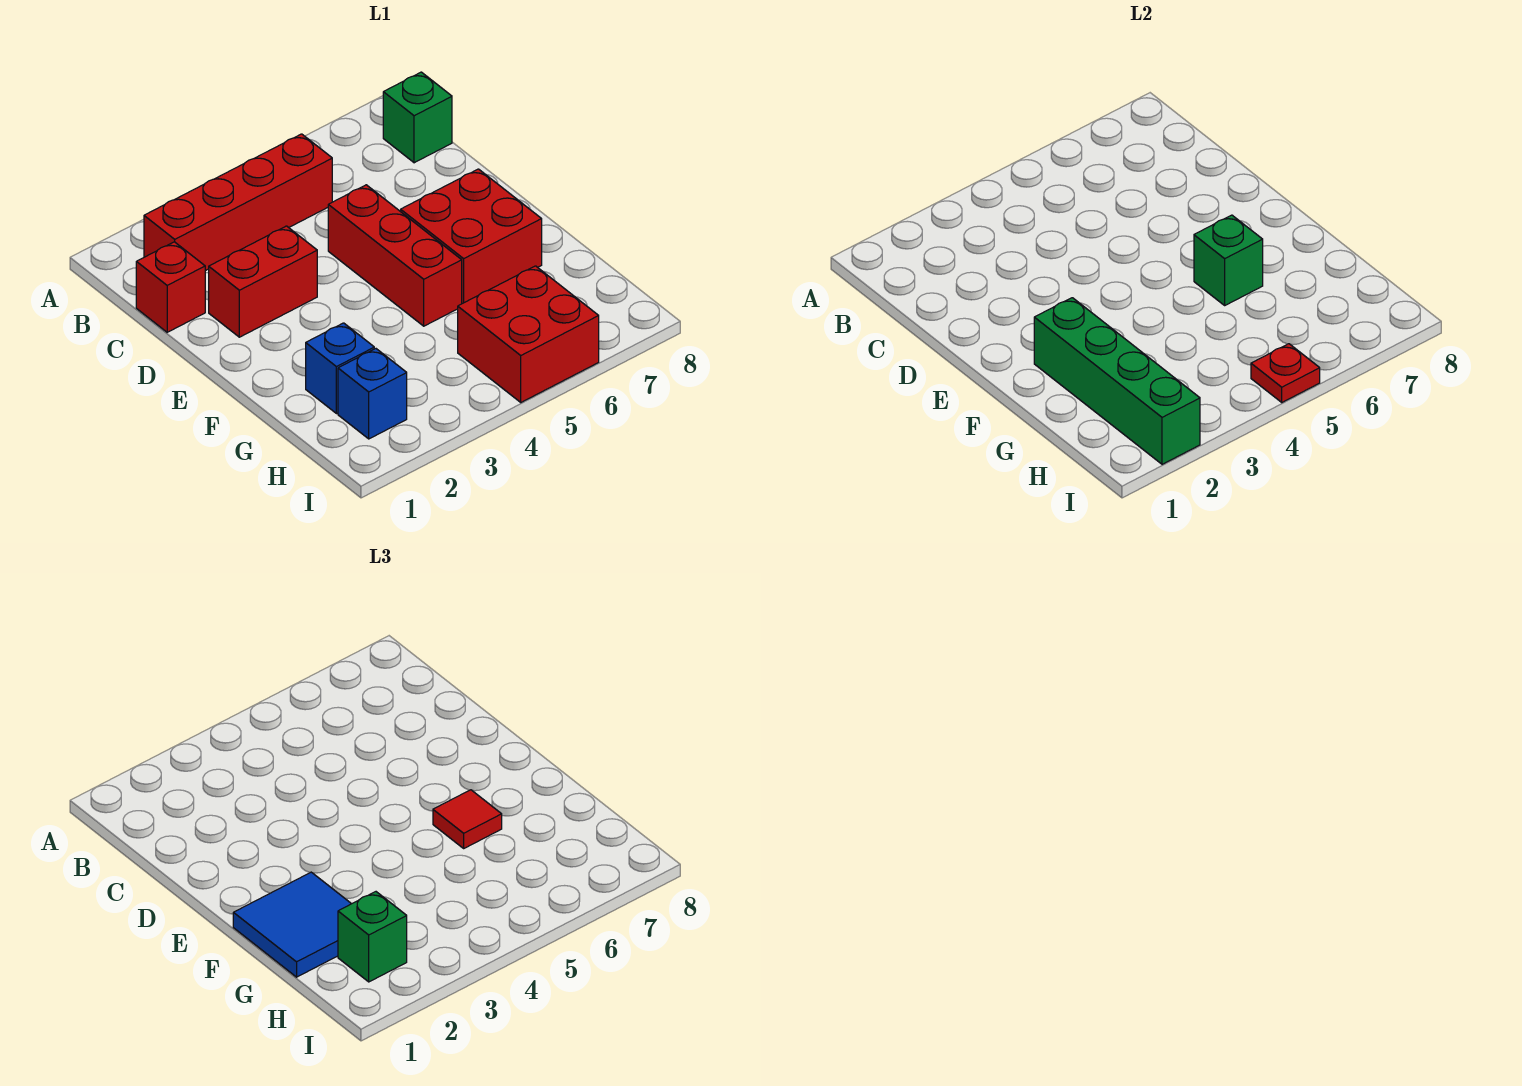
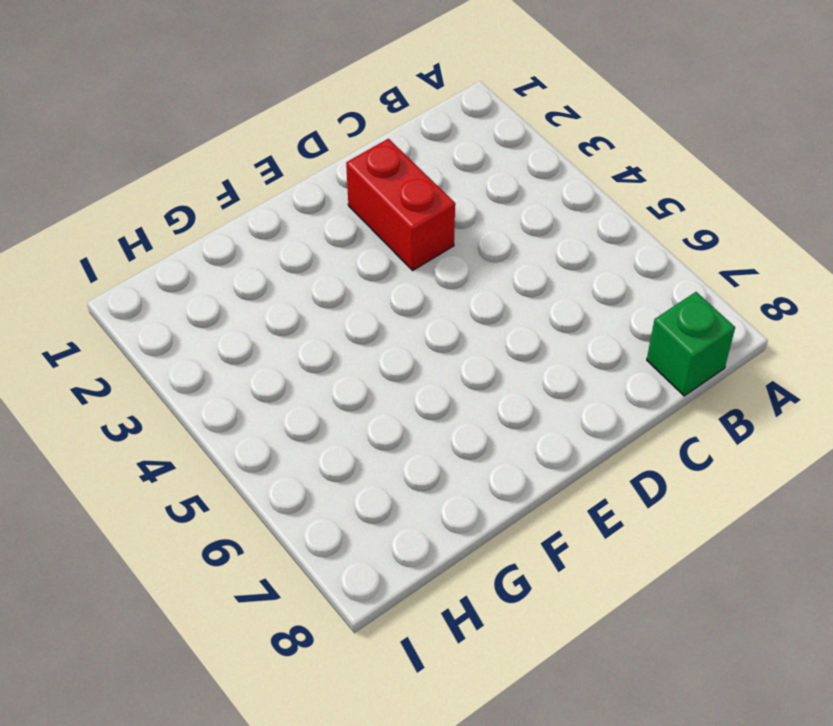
none -> red 1x4 brick [144,134,332,271]
none -> red 1x1 brick [136,242,205,332]
none -> red 1x3 brick [328,185,462,326]

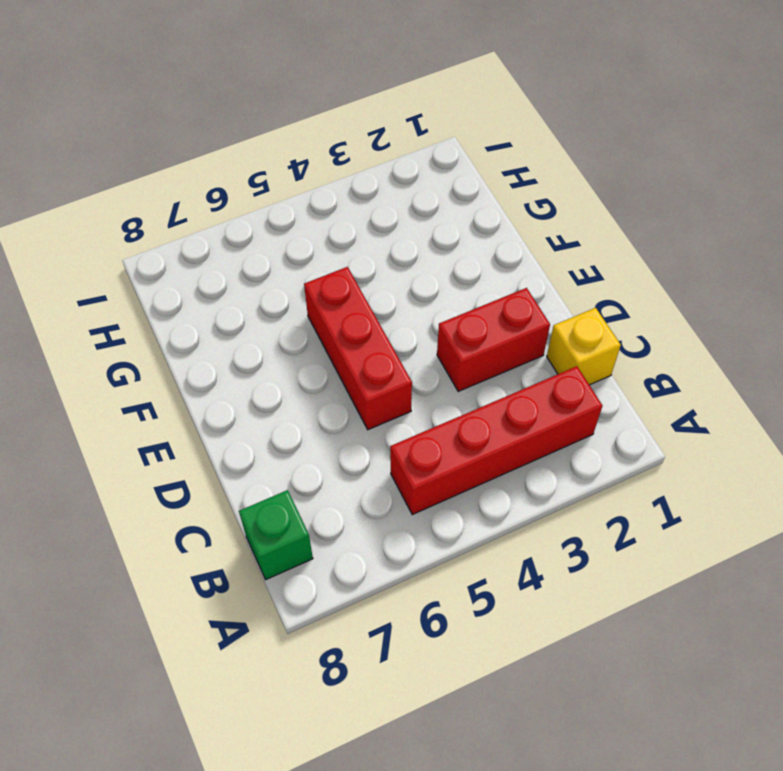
yellow 1x1 brick [547,308,621,385] -> red 1x1 brick [136,242,205,332]
none -> red 2x2 brick [401,169,542,304]
none -> blue 1x1 brick [306,323,374,414]
none -> blue 1x1 brick [338,349,407,439]

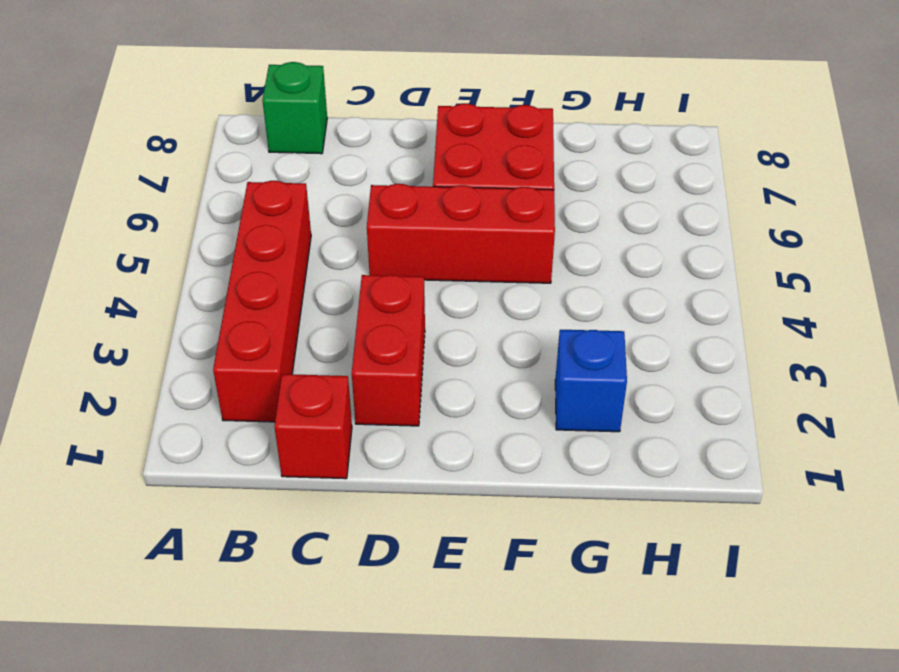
none -> blue 1x1 brick [338,349,407,439]
none -> red 2x2 brick [458,266,599,402]
none -> green 1x4 brick [1034,298,1200,464]

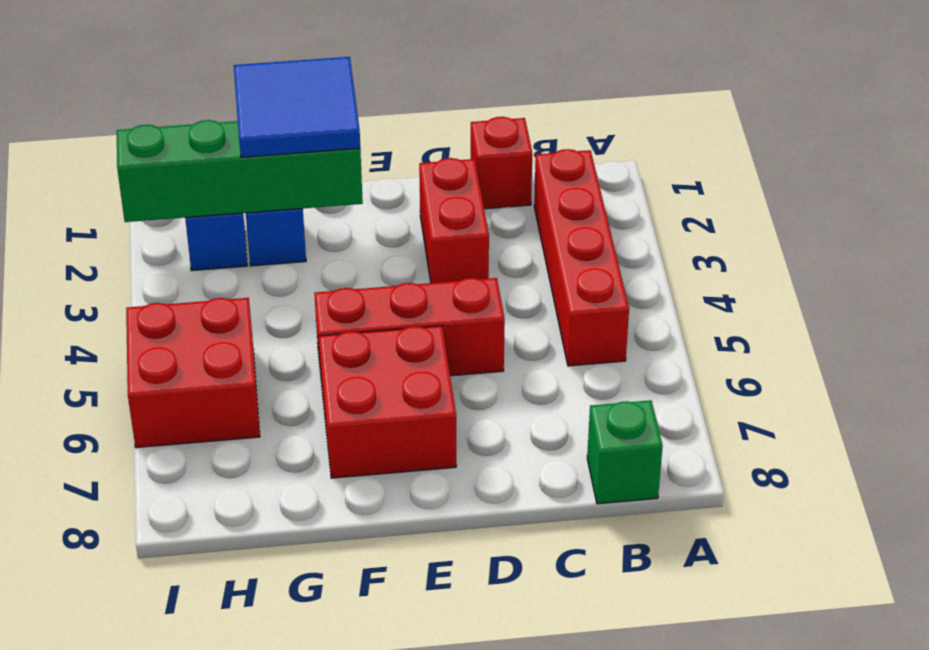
none -> green 1x1 brick [1194,215,1263,305]
none -> red 1x1 plate [1251,344,1320,402]
none -> red 1x1 tile [433,790,502,848]

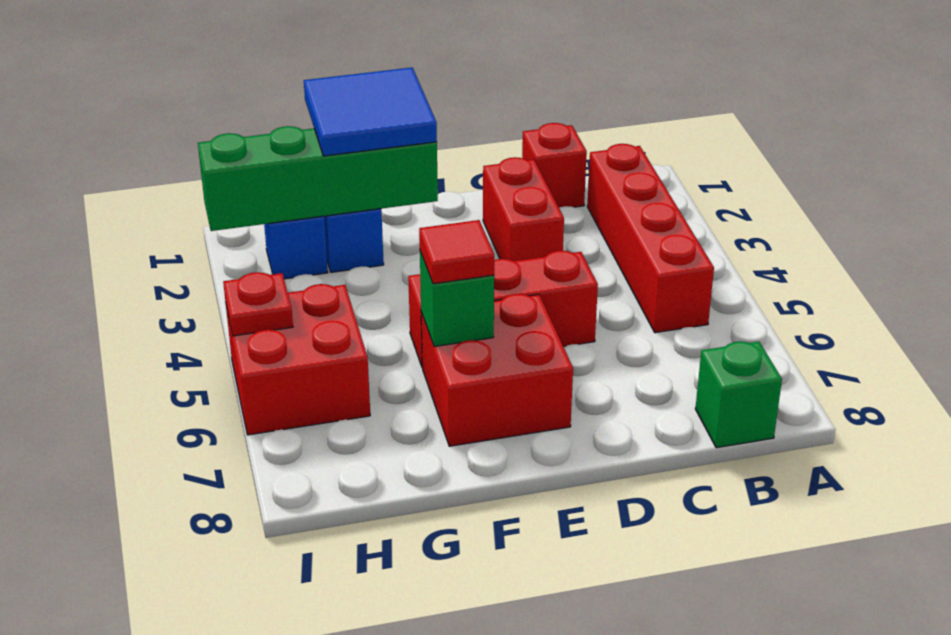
none -> green 1x1 brick [338,892,407,982]

